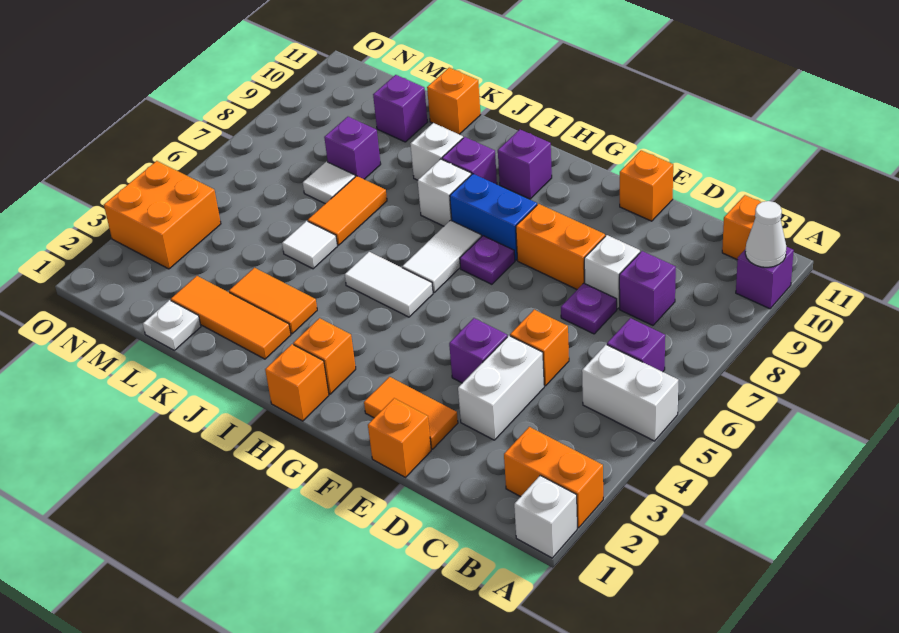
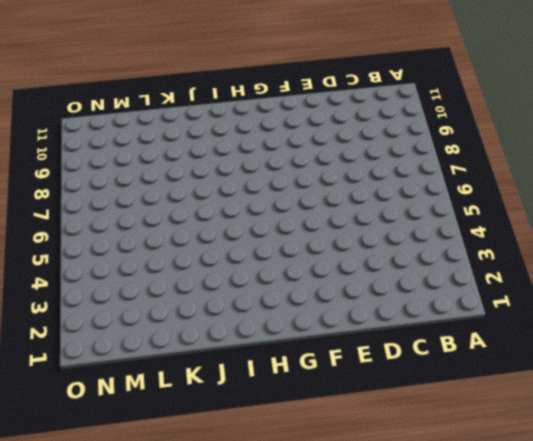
none -> white 1x1 brick [514,475,577,558]
none -> orange 1x2 brick [504,427,603,528]
none -> white 1x2 brick [582,345,678,441]
none -> purple 1x1 brick [736,247,794,309]

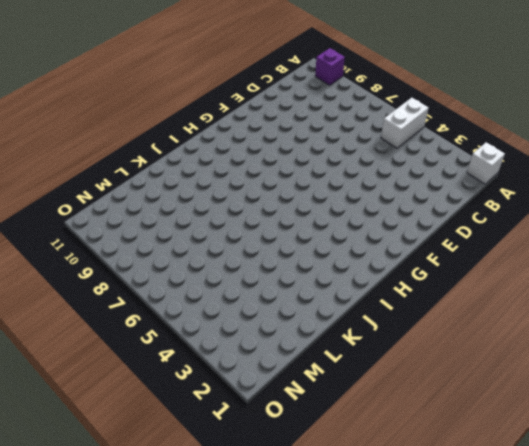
none -> orange 1x2 brick [504,427,603,528]
none -> purple 1x1 brick [607,318,665,372]
none -> orange 1x1 brick [722,195,761,260]
none -> purple 1x1 brick [619,251,676,325]

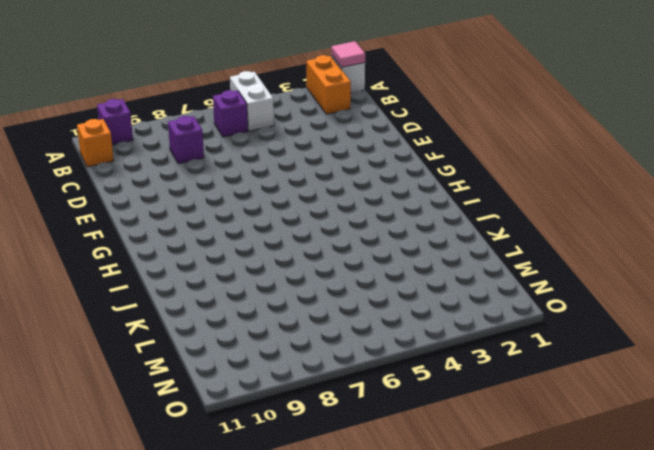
pink 1x1 tile [332,41,365,68] -> none
none -> white 1x2 brick [458,336,544,440]
none -> orange 1x1 brick [510,310,569,386]
none -> purple 1x1 plate [561,283,617,334]
none -> white 1x1 brick [584,235,640,309]

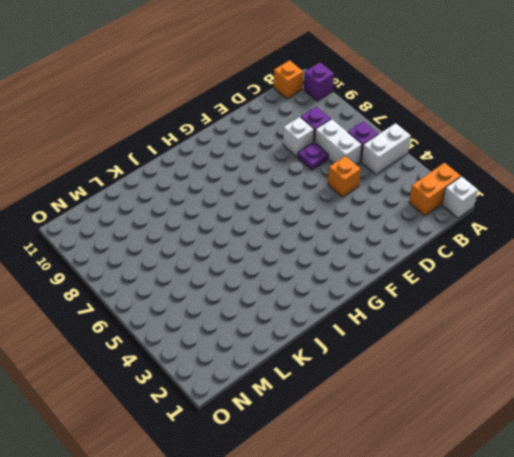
white 1x2 brick [315,119,362,164] -> white 1x2 brick moved to [458,336,544,440]
none -> orange 1x1 brick [368,398,431,477]
none -> orange 1x2 tile [364,377,458,449]
none -> purple 1x1 brick [449,318,507,383]
none -> orange 1x2 brick [516,204,605,289]

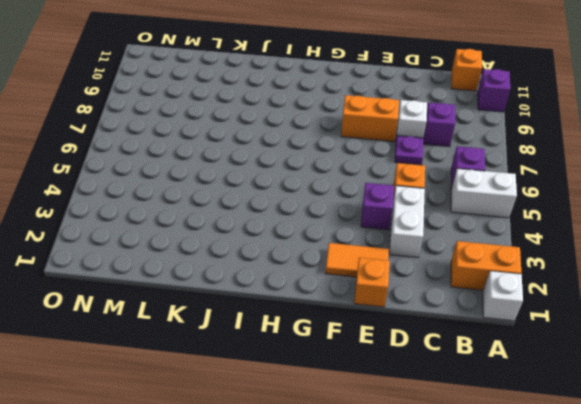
none -> orange 1x1 brick [620,150,673,221]
none -> purple 1x1 plate [460,236,515,284]
none -> blue 1x2 brick [450,174,537,260]
none -> orange 1x1 brick [265,344,329,421]

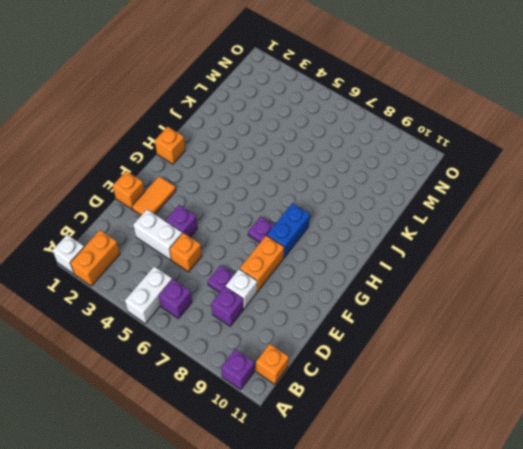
none -> orange 1x1 brick [620,150,673,221]
none -> orange 1x1 brick [293,318,356,394]
none -> white 1x2 tile [345,252,433,317]
none -> white 1x2 tile [402,220,481,292]

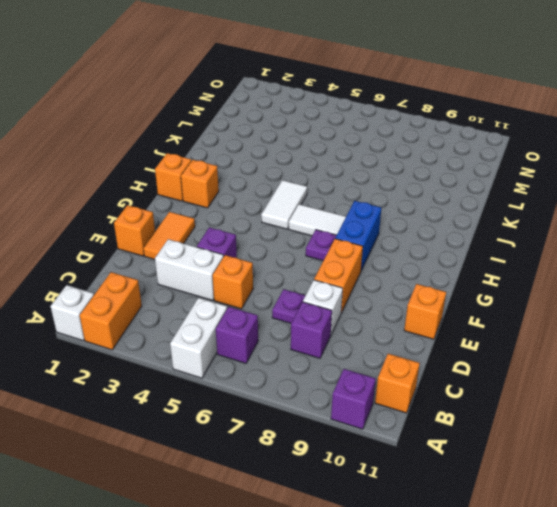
none -> purple 1x1 brick [498,130,552,199]
none -> white 1x1 brick [418,159,471,226]
none -> purple 1x1 brick [442,137,497,184]
none -> orange 1x3 tile [171,276,291,359]

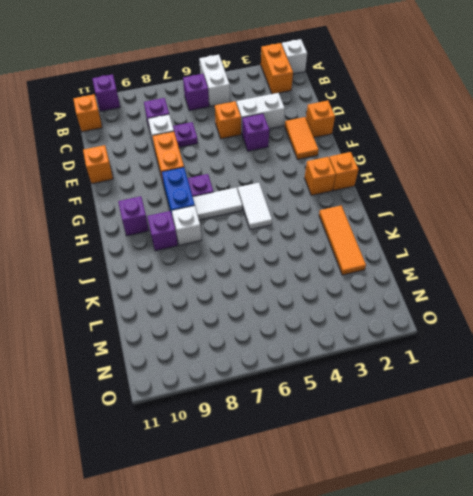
none -> orange 1x2 tile [229,268,317,334]
none -> white 1x1 brick [410,123,463,180]
none -> white 1x1 tile [282,221,337,269]
none -> orange 1x2 tile [308,176,387,245]

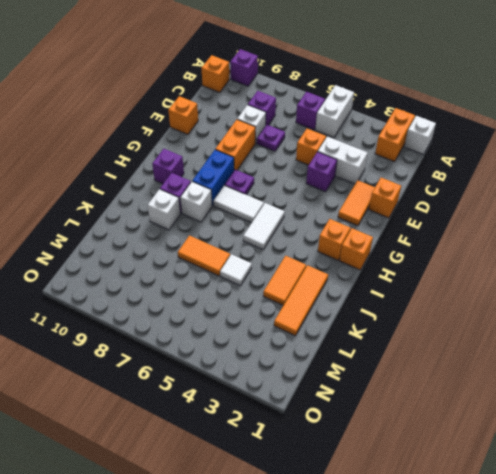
none -> orange 1x1 brick [427,68,481,134]
none -> white 1x1 plate [143,300,201,350]
none -> white 1x1 tile [303,162,355,204]
none -> purple 1x1 brick [324,117,381,179]

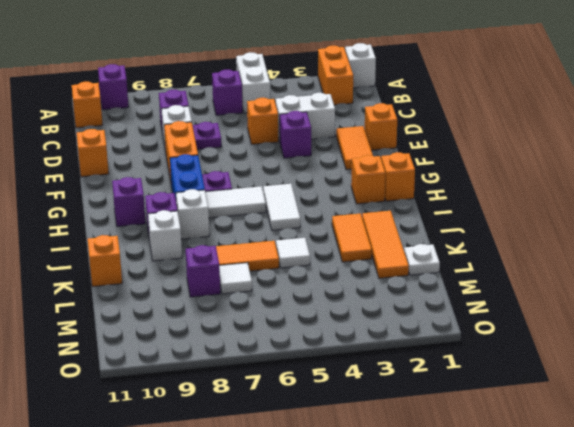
none -> purple 1x1 brick [373,75,427,142]
none -> orange 2x2 brick [104,161,221,269]
none -> white 1x1 cone [745,201,786,267]

